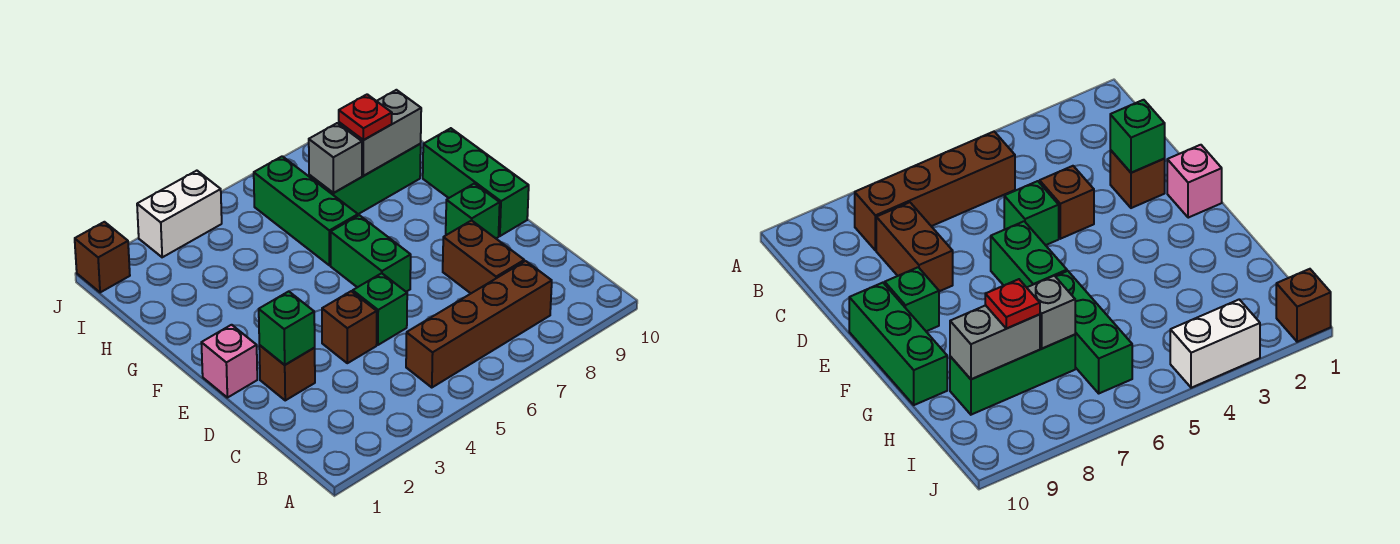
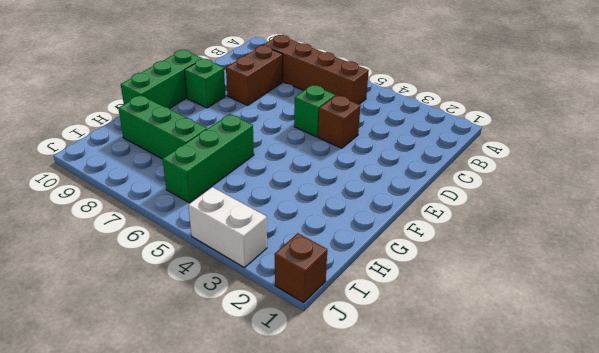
none -> brown 1x1 brick [259,345,315,400]
none -> pink 1x1 brick [201,325,257,398]
none -> green 1x2 brick [331,215,411,292]

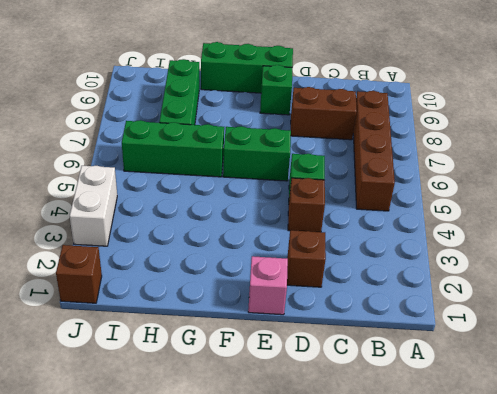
none -> green 1x1 brick [259,291,315,365]
none -> grey 1x1 brick [309,123,362,193]
none -> grey 1x2 brick [339,90,421,176]

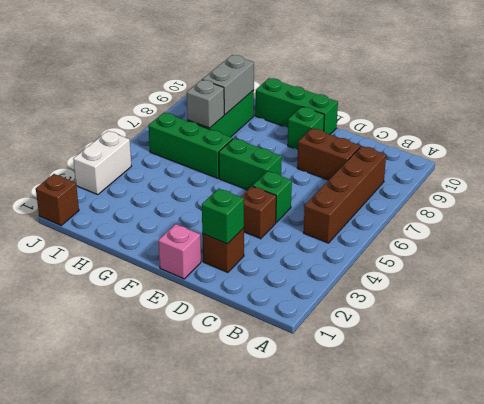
none -> red 1x1 plate [339,94,392,140]

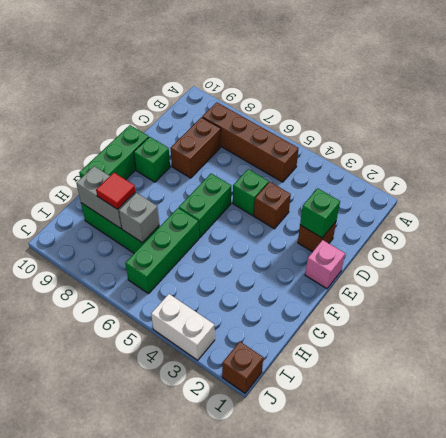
red 1x1 tile [96,173,135,209] -> red 1x1 plate [339,94,392,140]

